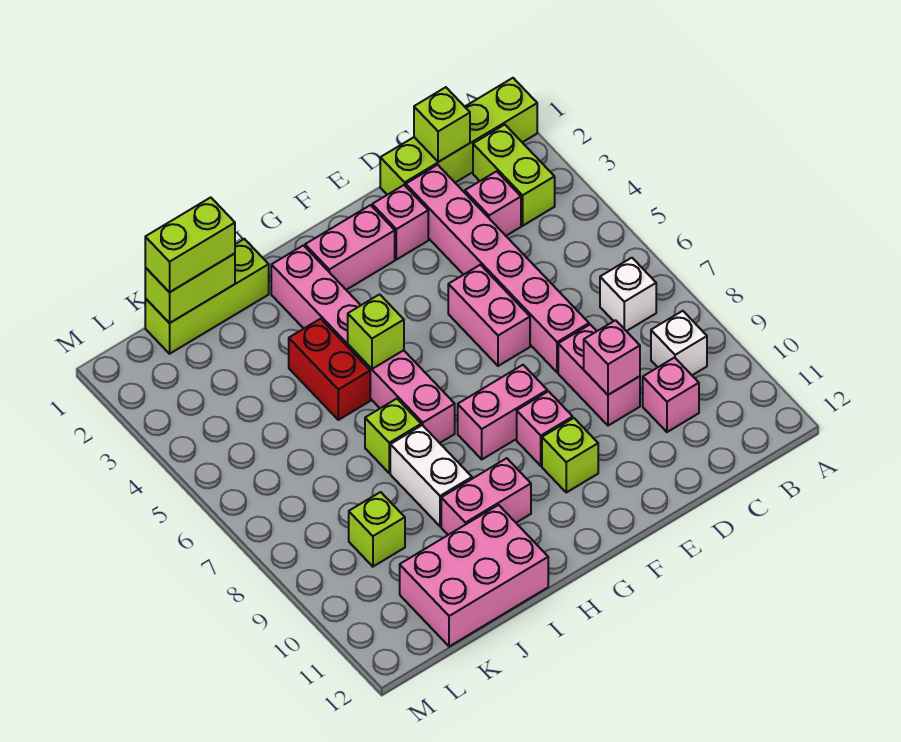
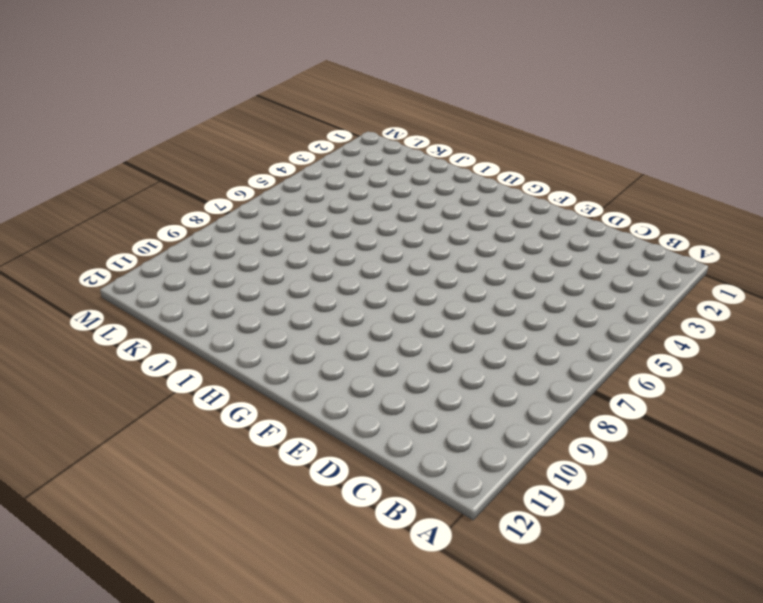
none -> lime 1x4 brick [380,78,537,195]
none -> lime 1x2 brick [473,125,555,226]
none -> white 1x1 brick [600,258,656,331]

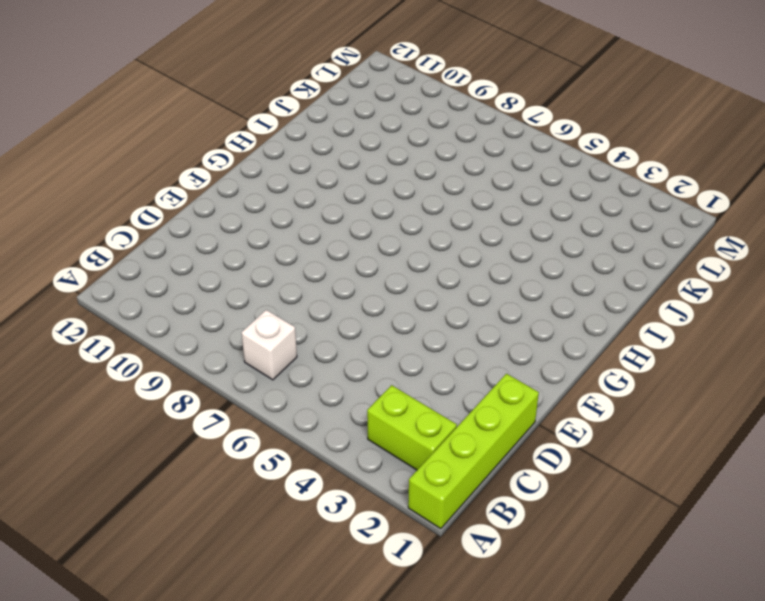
none -> white 1x1 brick [651,311,707,375]
none -> pink 1x1 brick [465,171,521,236]
none -> pink 1x1 brick [643,357,699,432]

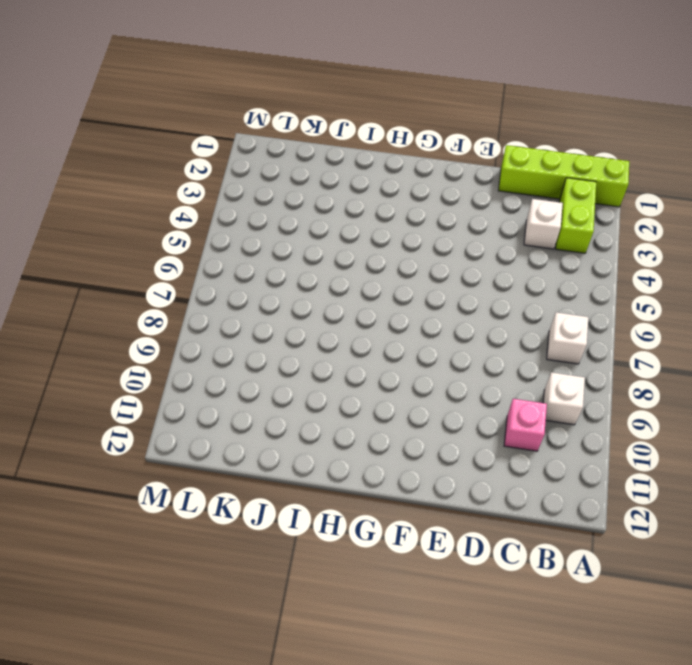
white 1x1 brick [524,199,563,249] -> pink 1x1 brick [465,171,521,236]
none -> pink 1x6 brick [406,165,589,372]
none -> pink 1x2 brick [558,325,640,426]
none -> pink 1x1 brick [372,185,428,260]

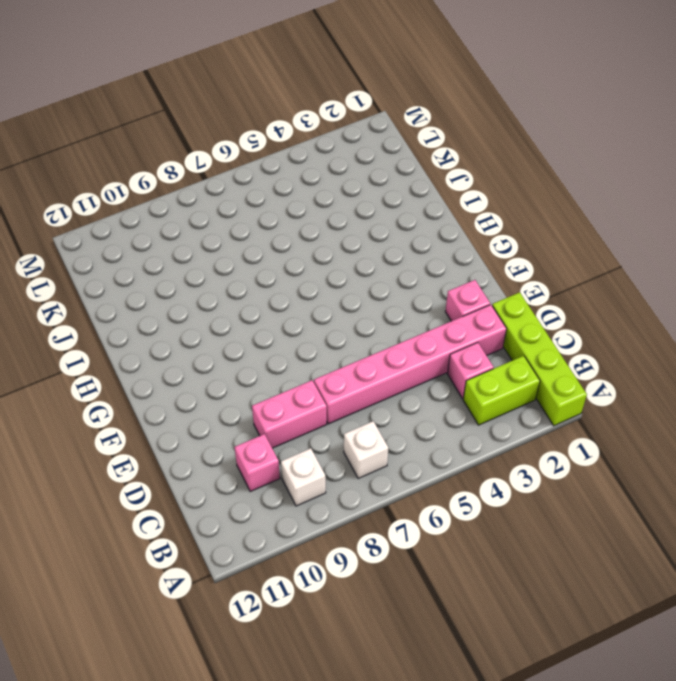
none -> pink 1x2 brick [448,265,530,366]
none -> pink 1x2 brick [305,205,395,290]
none -> pink 1x2 brick [458,365,547,459]

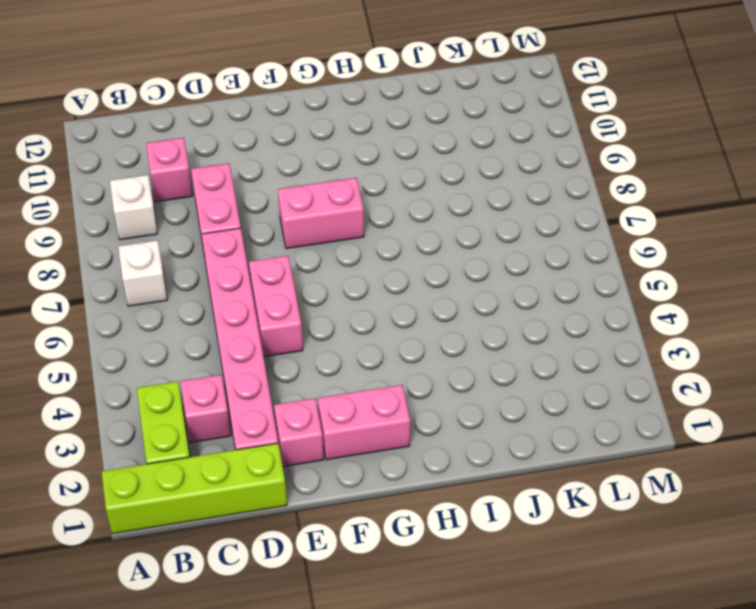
none -> pink 1x1 brick [517,391,573,466]
none -> lime 1x1 brick [542,418,598,492]
none -> pink 1x6 brick [271,245,455,443]

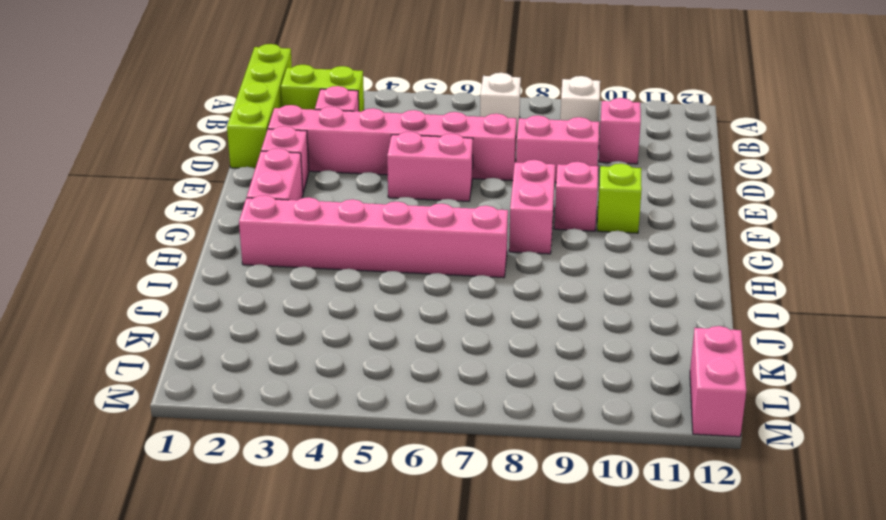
pink 1x2 brick [690,326,746,437] -> pink 1x2 brick moved to [441,458,531,535]
none -> lime 1x3 brick [145,239,269,354]
none -> red 1x2 brick [289,319,370,420]
none -> lime 1x1 brick [365,399,421,473]

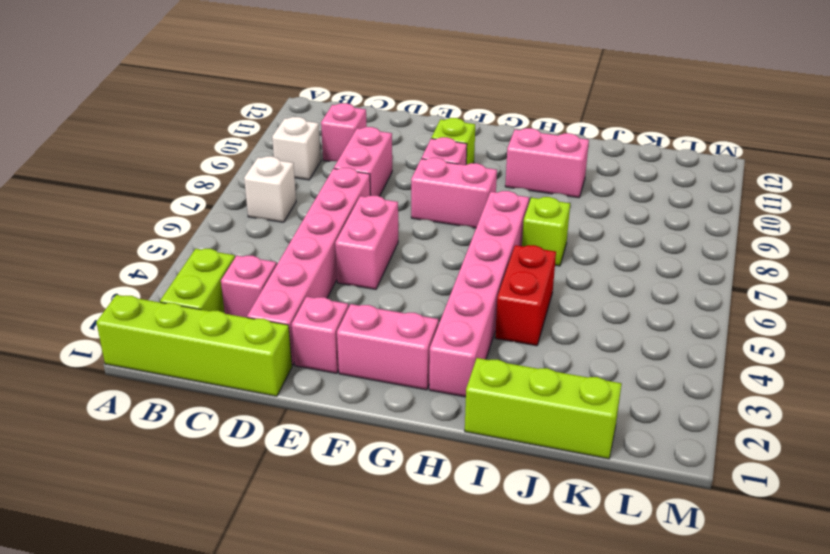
none -> white 1x2 brick [390,425,472,526]
none -> pink 2x3 brick [400,505,548,647]
none -> lime 1x1 brick [349,492,405,567]

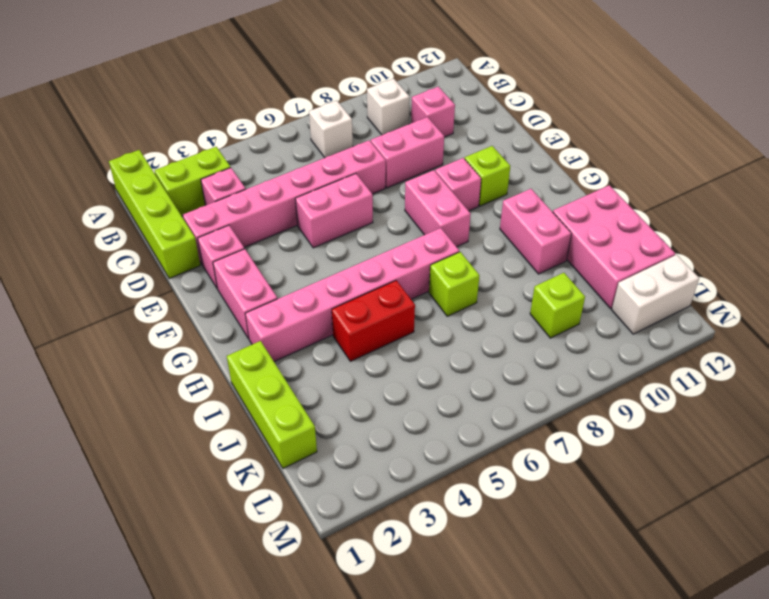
white 1x2 brick [612,255,699,334] -> white 1x2 brick moved to [390,425,472,526]
none -> lime 1x1 brick [414,87,470,162]
none -> pink 1x1 brick [584,320,640,395]
none -> lime 1x1 brick [348,294,404,369]

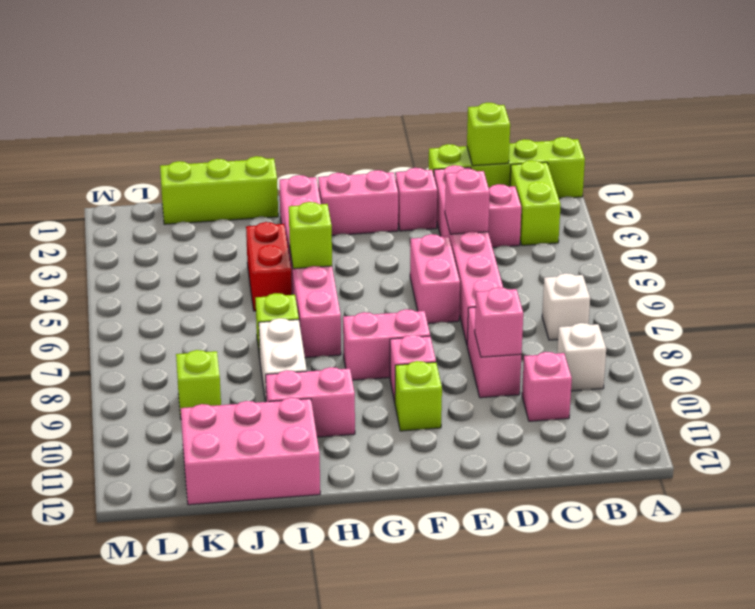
pink 1x1 brick [445,169,490,234] -> none
none -> lime 1x2 brick [145,254,235,323]
none -> lime 1x2 brick [145,197,235,292]

